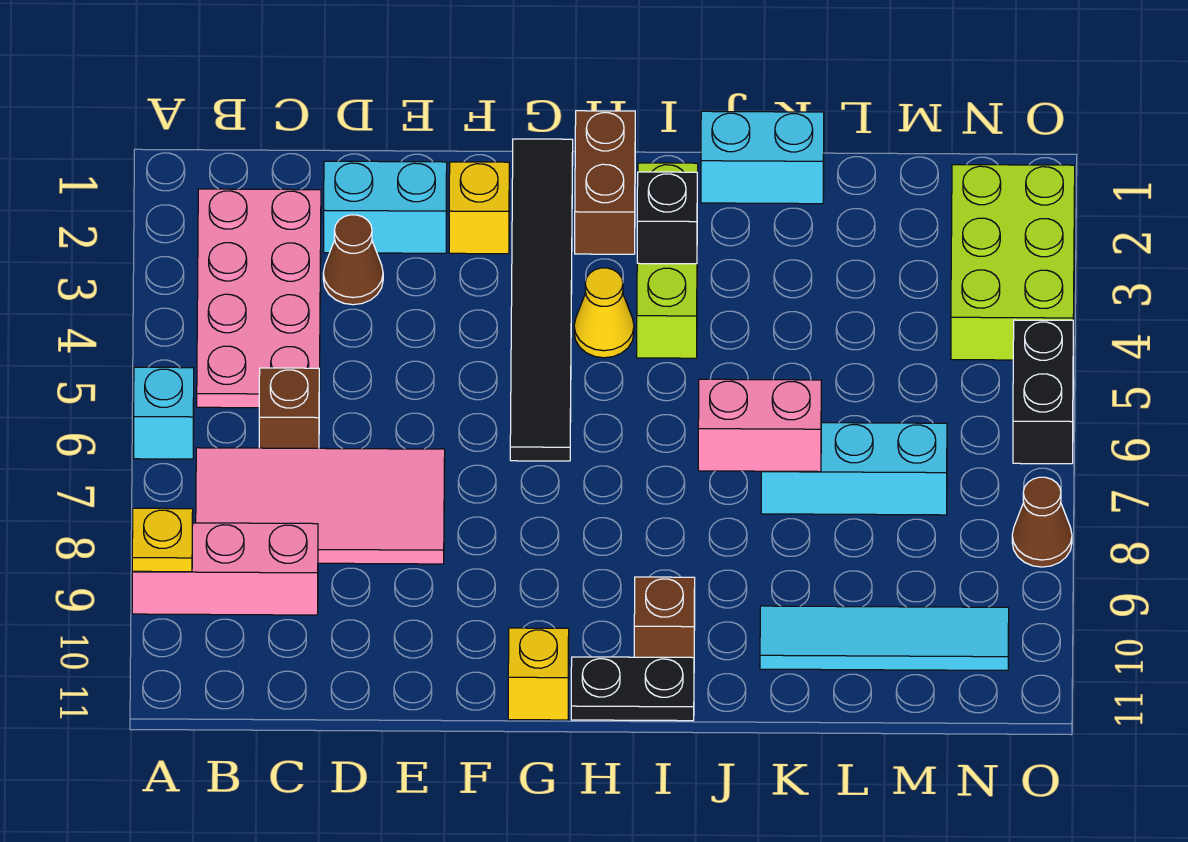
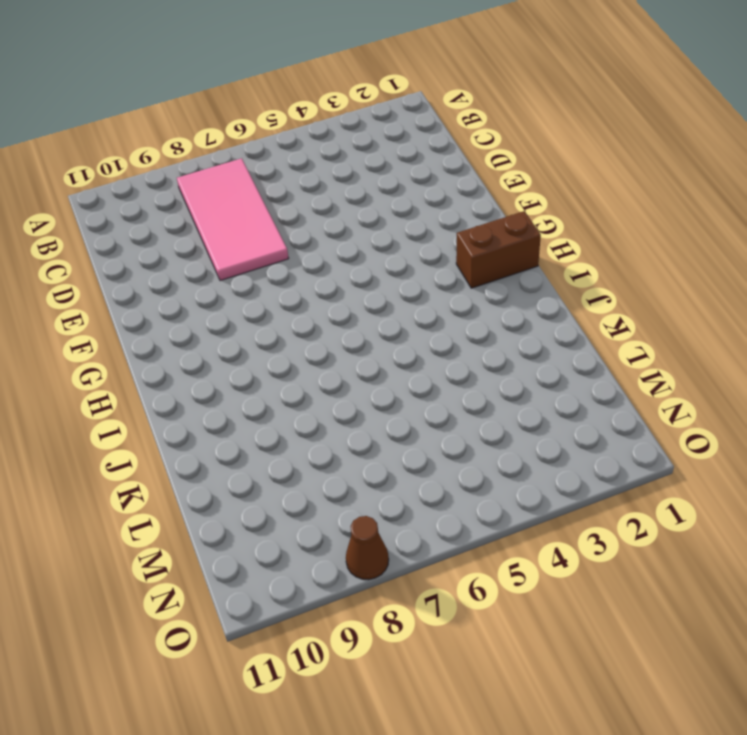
none -> cyan 1x1 brick [134,367,194,459]
none -> pink 1x3 brick [132,523,318,615]
none -> pink 2x4 plate [197,189,321,408]

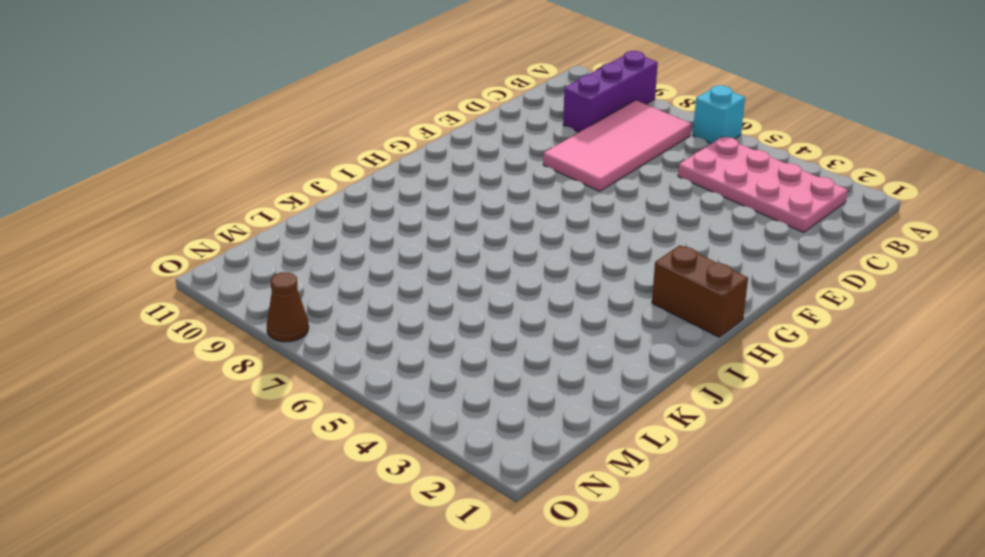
purple 1x3 brick [563,51,658,132] -> pink 1x3 brick [132,523,318,615]
none -> brown 1x1 brick [259,368,319,448]
none -> cyan 1x2 brick [324,161,447,253]
none -> brown 1x1 cone [323,215,383,305]

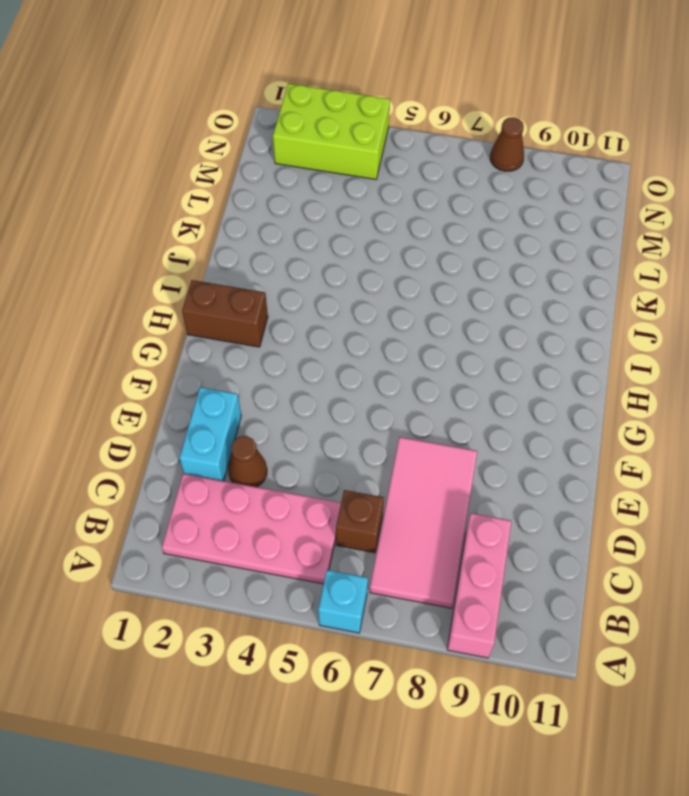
none -> yellow 1x1 brick [449,162,509,254]
none -> black 1x6 tile [510,139,573,461]
none -> yellow 1x1 brick [508,628,569,720]

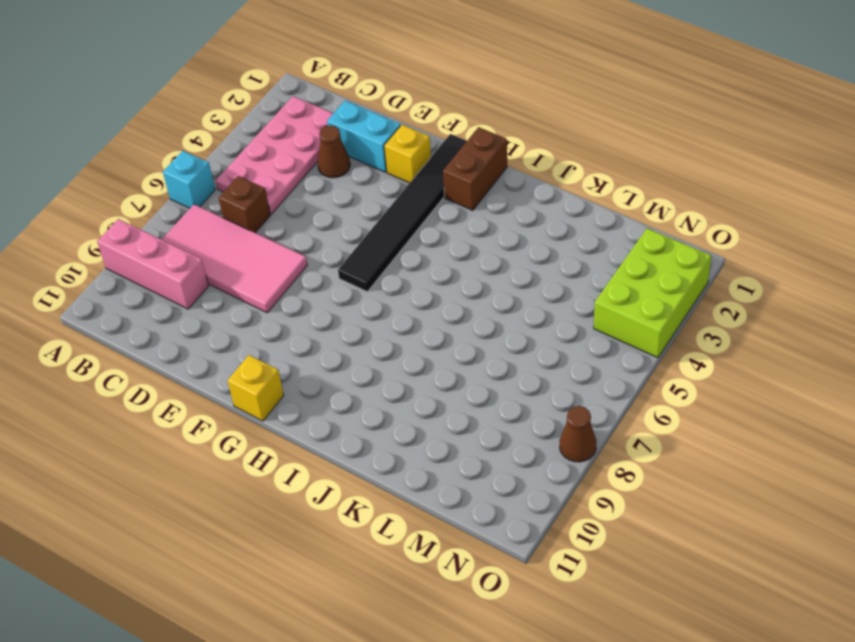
none -> yellow 1x1 cone [574,268,634,358]
none -> black 1x2 plate [571,657,694,721]
none -> lime 1x3 brick [637,163,698,358]

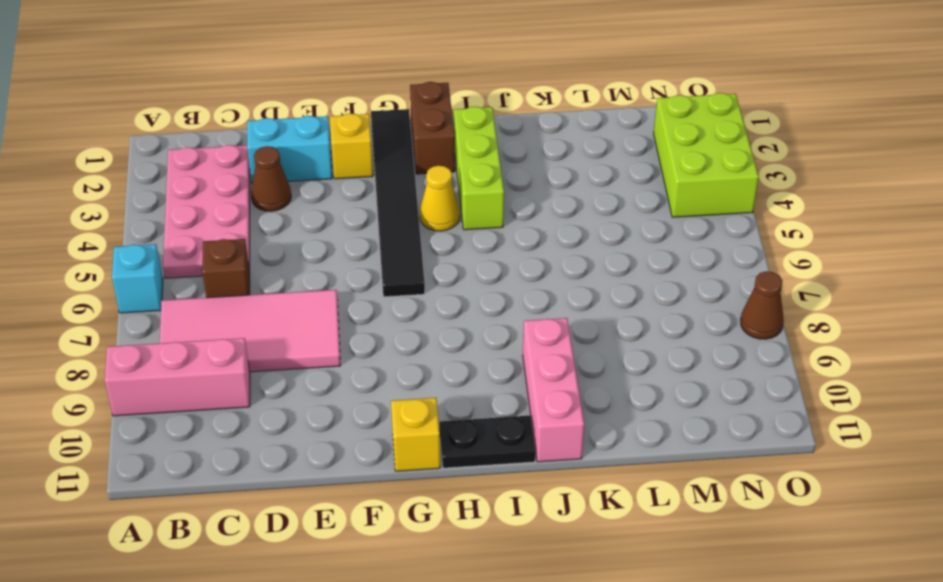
pink 1x3 brick [523,318,584,462] -> none
none -> brown 1x1 brick [634,577,695,658]
none -> cyan 1x2 brick [701,111,824,204]
none -> cyan 1x3 brick [761,423,947,515]

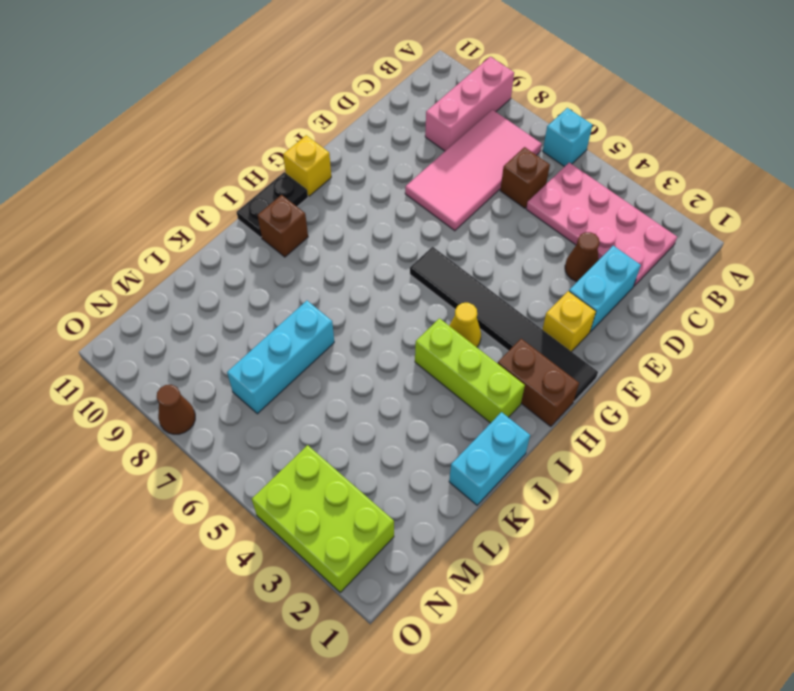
none -> cyan 1x4 tile [760,606,1009,670]
none -> black 1x2 brick [1013,320,1073,464]
none -> yellow 1x1 plate [132,508,193,572]

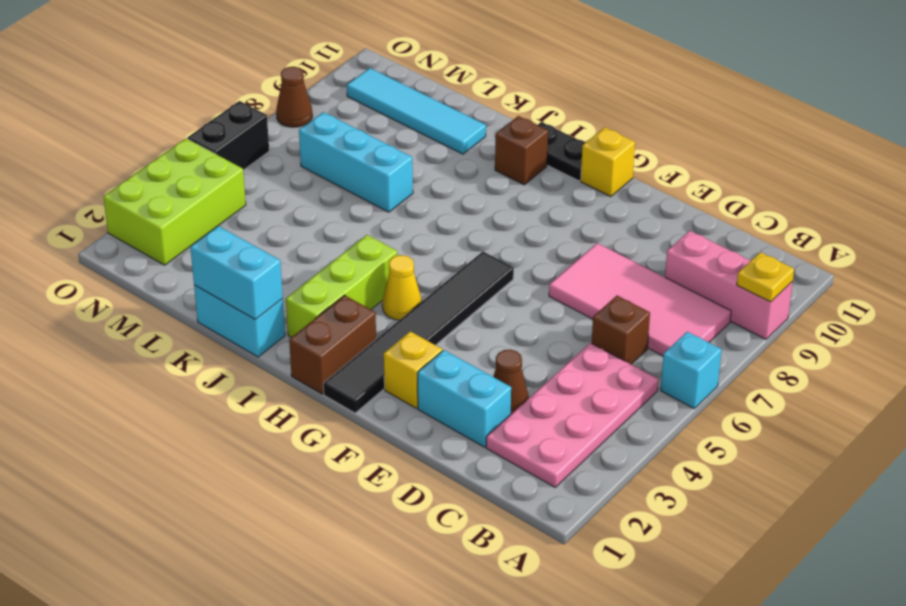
cyan 1x2 brick [190,226,283,320] -> none
none -> black 1x1 brick [637,172,697,264]
none -> pink 1x2 brick [698,379,821,472]

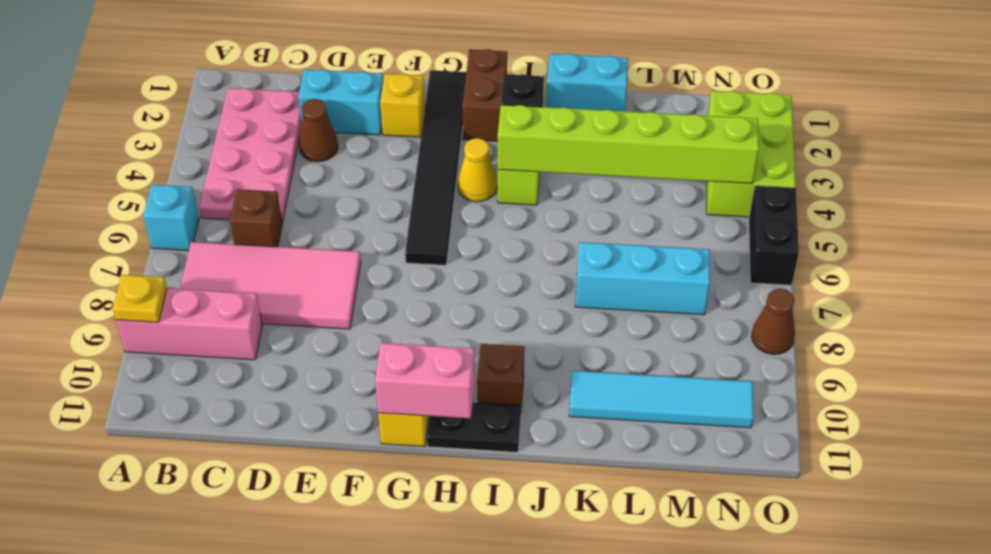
pink 1x2 brick [375,343,475,419] -> pink 1x2 brick moved to [698,379,821,472]
lime 1x6 brick [498,105,759,184] -> none

